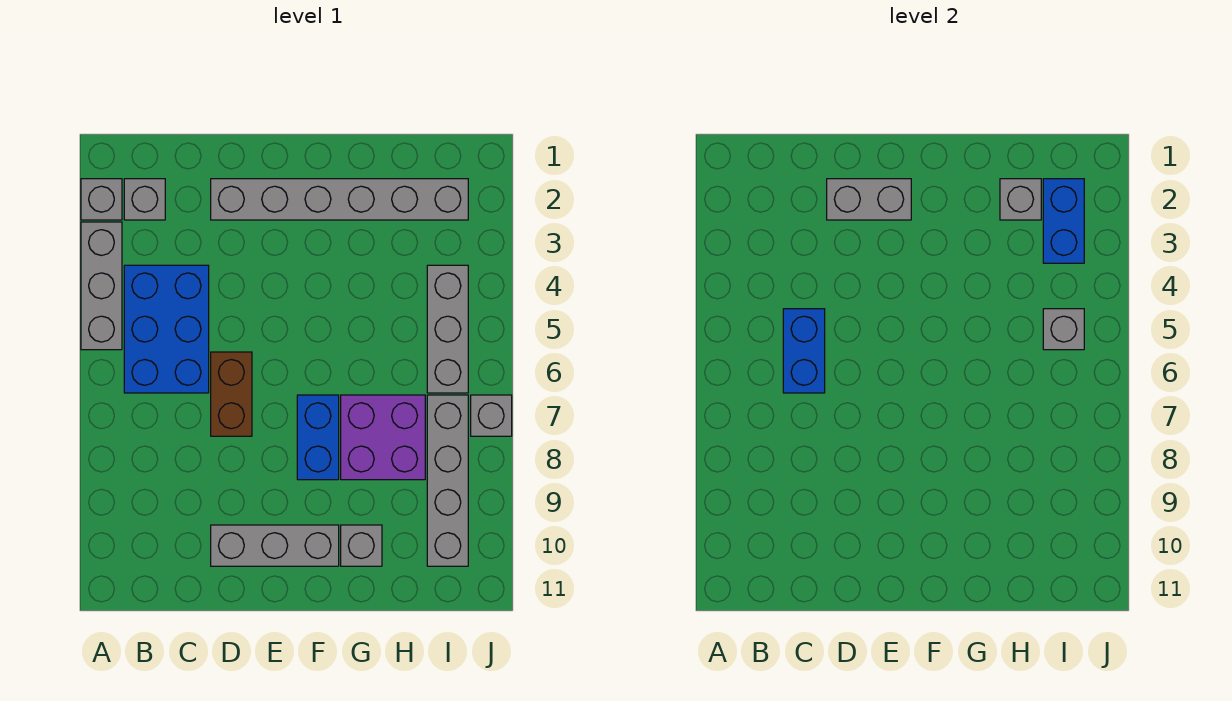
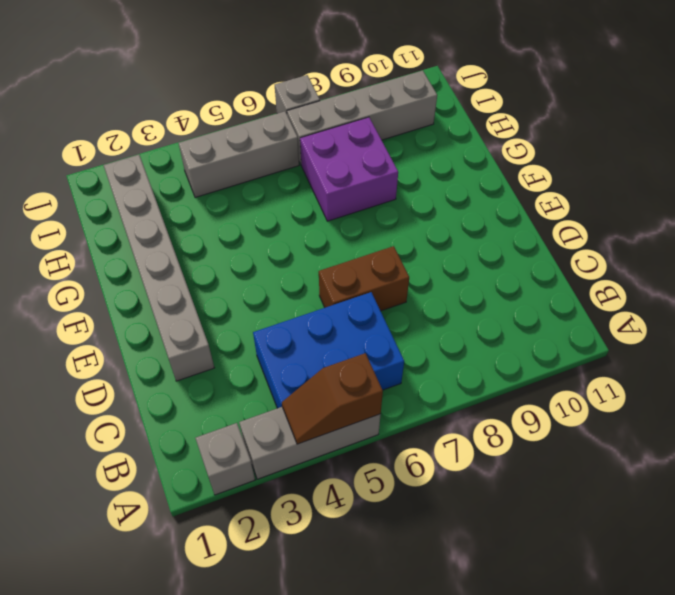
brown 1x2 slope [282,353,383,444] -> none
none -> grey 1x1 brick [124,179,165,220]
none -> grey 1x3 brick [211,525,339,566]
none -> blue 1x2 brick [297,395,339,480]

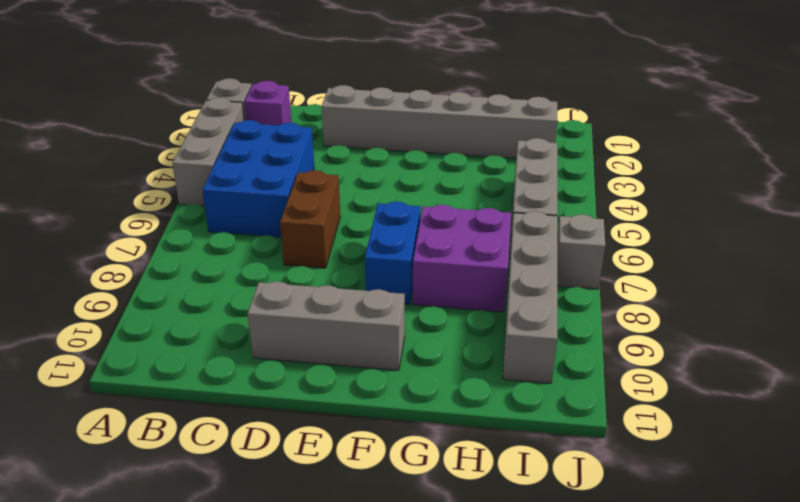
purple 1x1 brick [245,81,291,125] -> grey 1x1 brick [124,179,165,220]
none -> grey 1x1 brick [341,525,382,566]
none -> blue 1x2 brick [783,309,825,393]
none -> grey 1x2 brick [827,179,911,220]

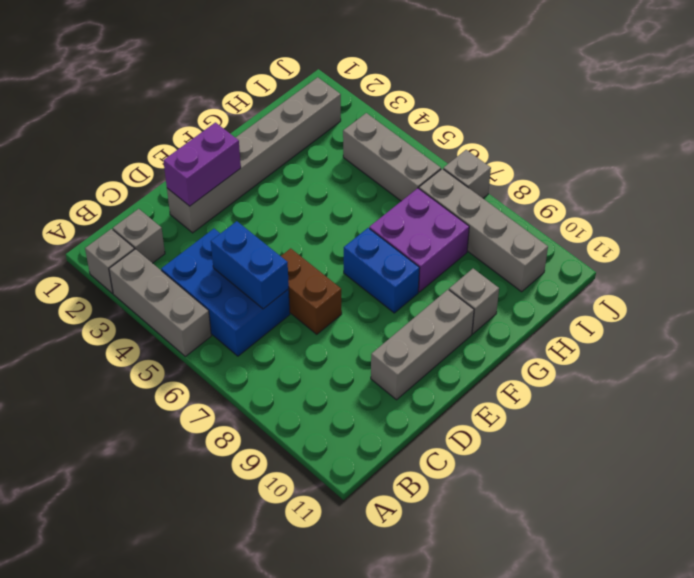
purple 1x2 brick [163,122,241,206] -> grey 1x2 brick [827,179,911,220]
none -> grey 1x1 brick [1000,179,1041,220]
none -> blue 1x2 brick [1043,179,1084,263]
none -> grey 1x1 brick [1043,309,1084,350]

